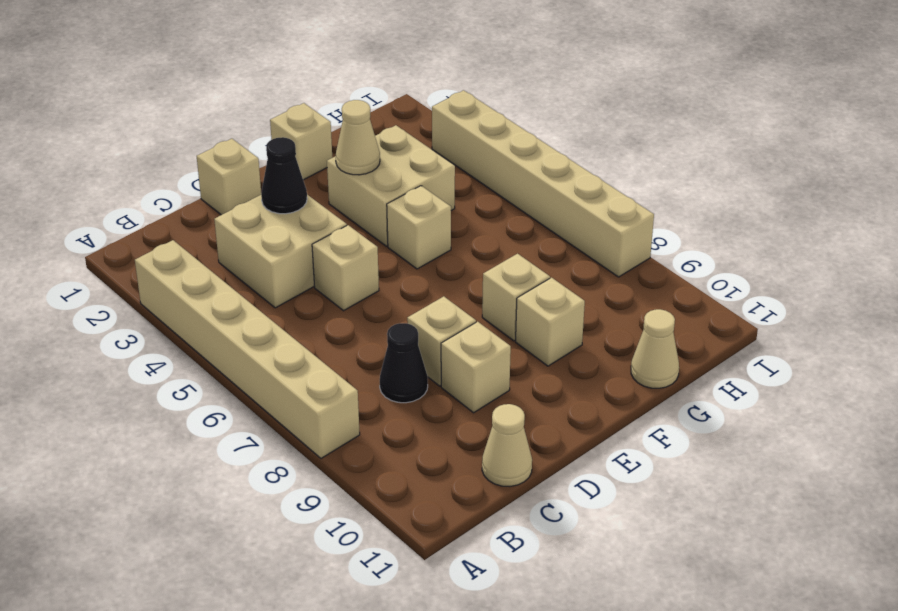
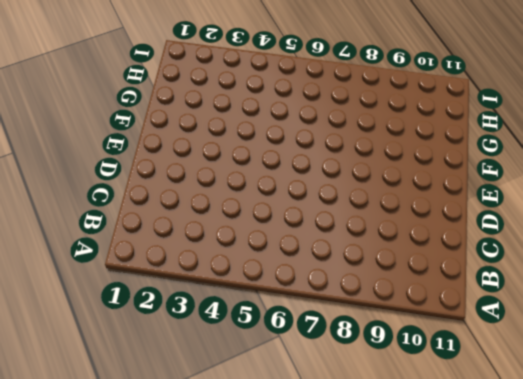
none -> tan 1x6 brick [135,240,360,458]
none -> tan 2x2 brick [214,195,347,308]
none -> black 1x1 cone [380,323,428,403]

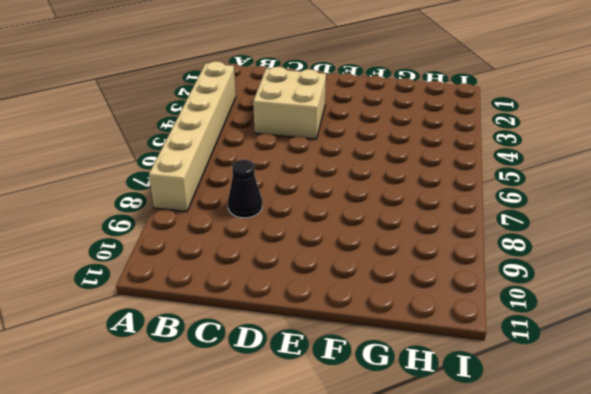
none -> tan 1x1 cone [482,404,532,487]
none -> tan 1x1 brick [197,139,261,215]
none -> tan 1x1 brick [312,225,379,311]

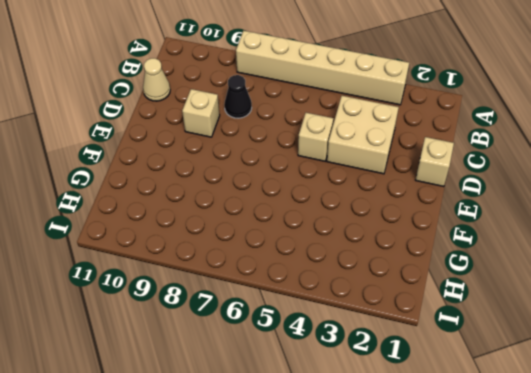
none -> tan 1x1 brick [407,296,476,386]
none -> tan 1x1 brick [270,103,332,180]
none -> tan 2x2 brick [327,125,455,246]

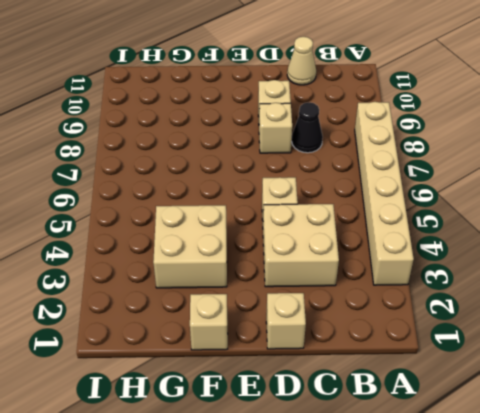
none -> tan 1x1 brick [387,186,451,269]
none -> tan 1x1 brick [482,254,550,341]
none -> tan 1x1 brick [516,278,585,366]

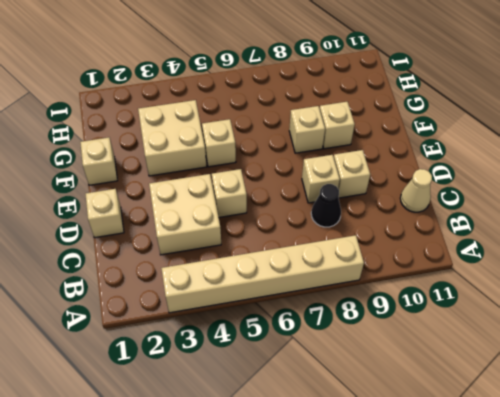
none -> tan 1x1 cone [631,309,679,388]
none -> tan 1x6 brick [432,90,654,277]
none -> black 1x1 cone [261,137,307,214]

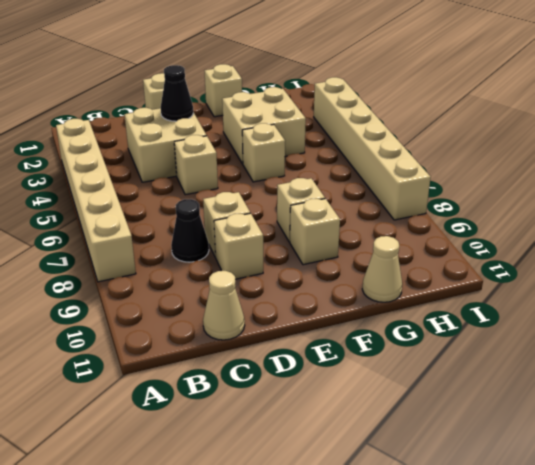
none -> tan 1x1 cone [336,100,380,175]

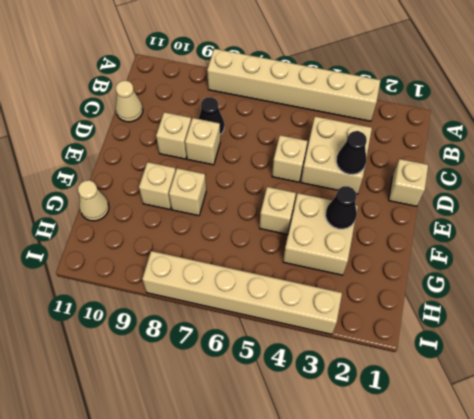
black 1x1 cone [326,186,357,229] -> tan 1x1 cone [336,100,380,175]
none -> tan 1x1 brick [270,103,332,180]

